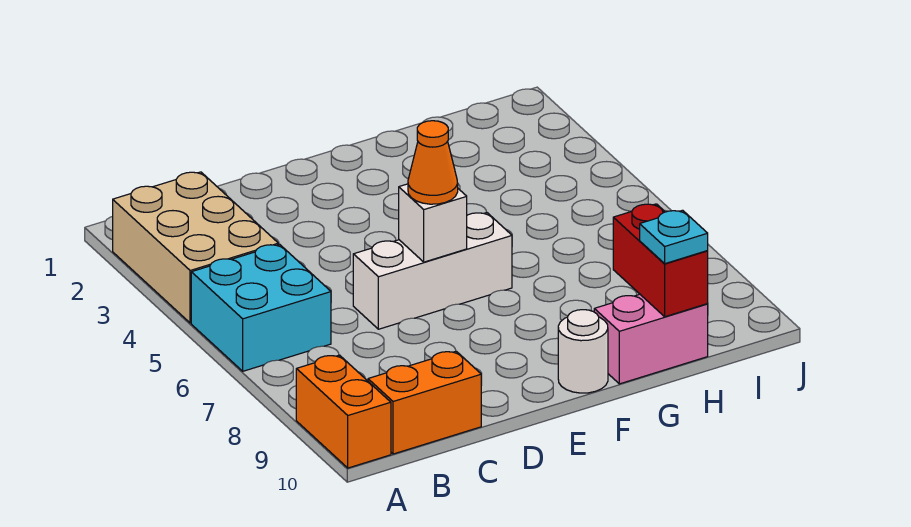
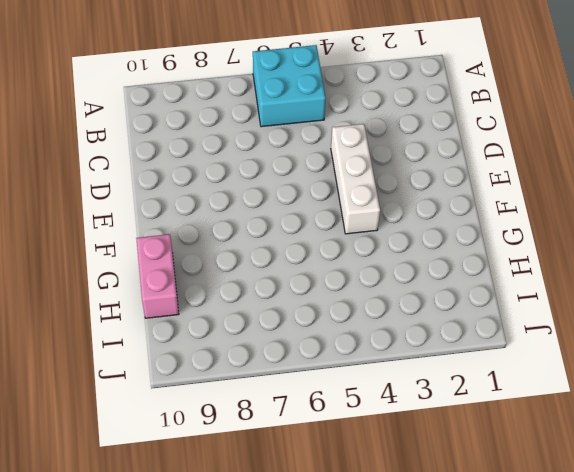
white 1x3 brick [331,124,380,234] -> white 1x3 brick moved to [353,212,512,329]
none -> tan 2x3 brick [113,172,278,323]
none -> orange 1x2 brick [296,355,391,468]

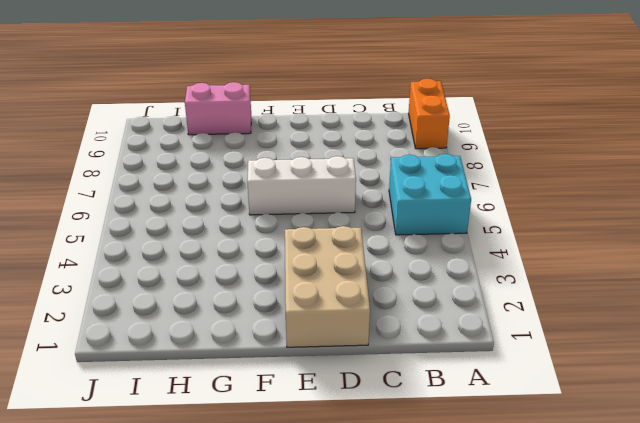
tan 2x3 brick [285,226,370,347] -> tan 2x3 brick moved to [113,172,278,323]
none -> orange 1x2 brick [368,351,481,454]
none -> white 1x1 round brick [558,310,608,393]

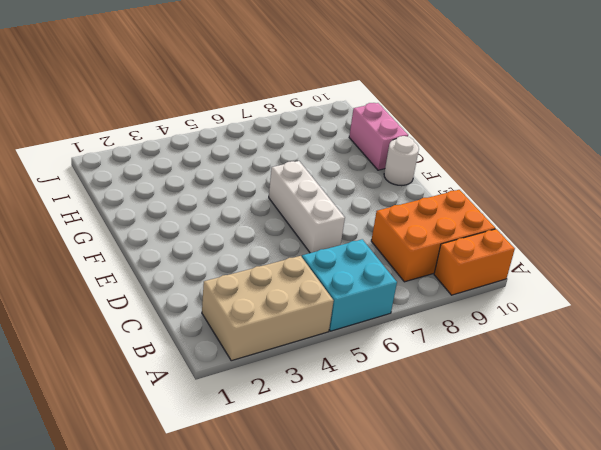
orange 2x3 brick [371,190,495,282] -> orange 1x2 brick [368,351,481,454]
none -> white 1x1 brick [399,184,467,262]
none -> red 1x2 brick [613,204,708,317]

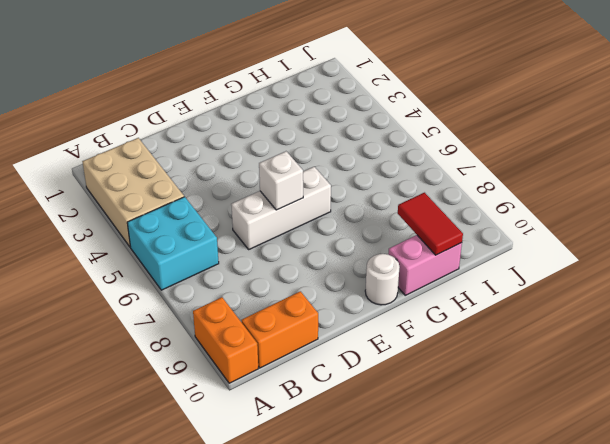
red 1x2 tile [398,193,463,255] -> red 1x2 brick [613,204,708,317]
none -> orange 1x1 cone [408,121,458,204]
none -> cyan 1x1 plate [640,210,708,264]

